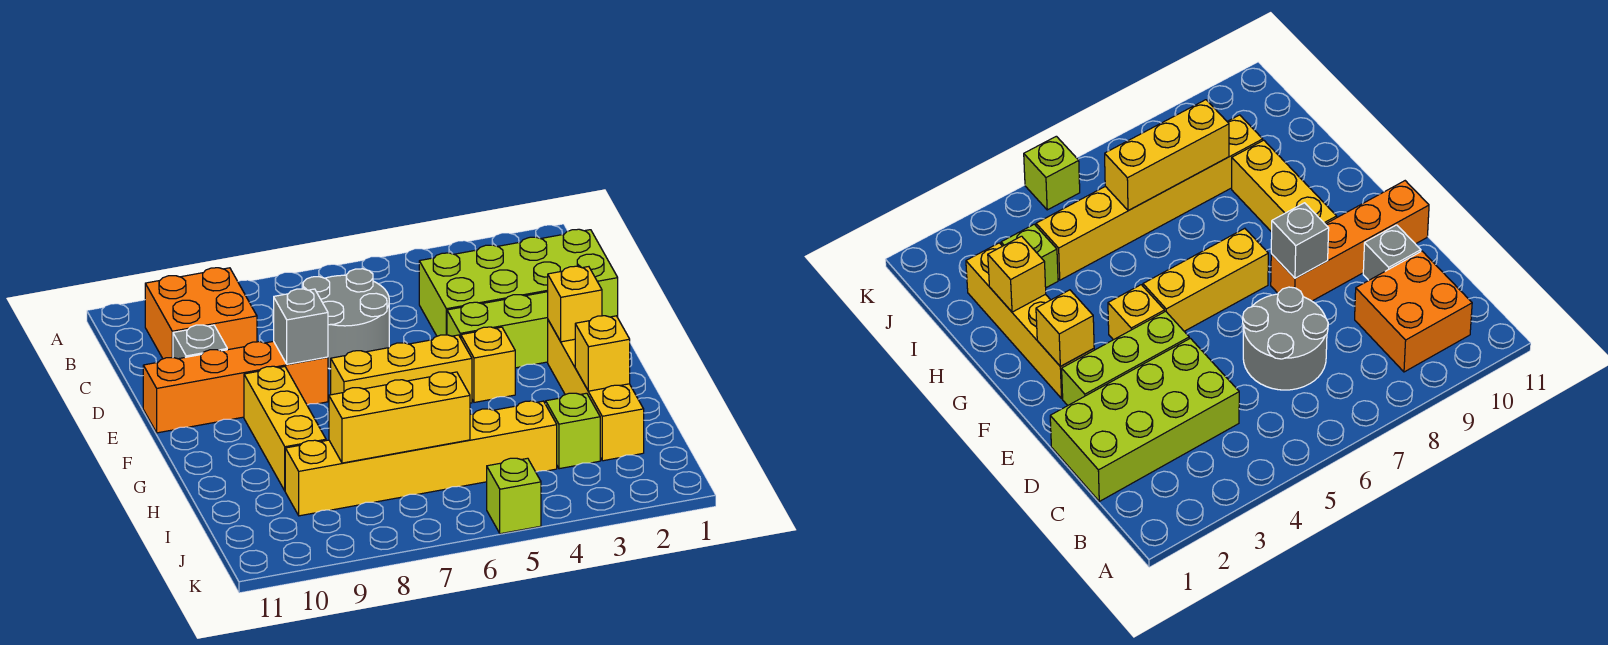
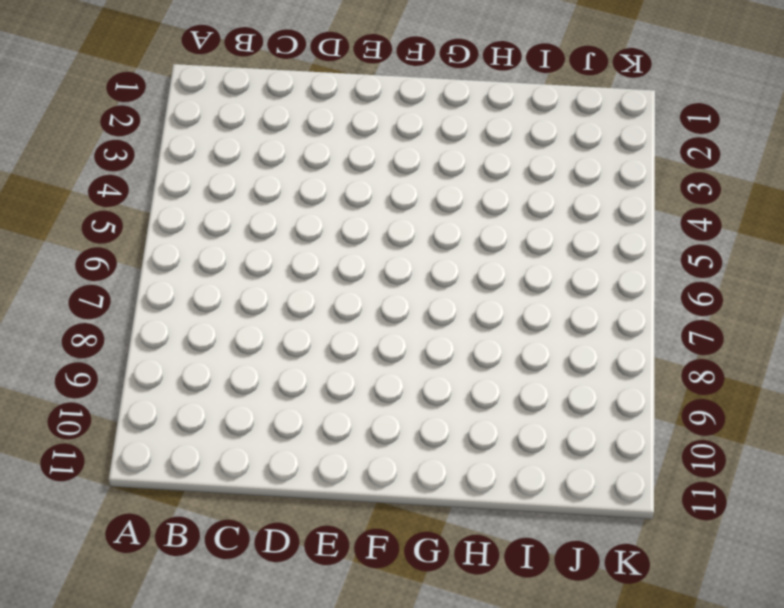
none -> orange 2x2 brick [145,268,257,359]
none -> lime 2x4 brick [419,229,618,336]
none -> grey 2x2 round brick [303,269,389,369]

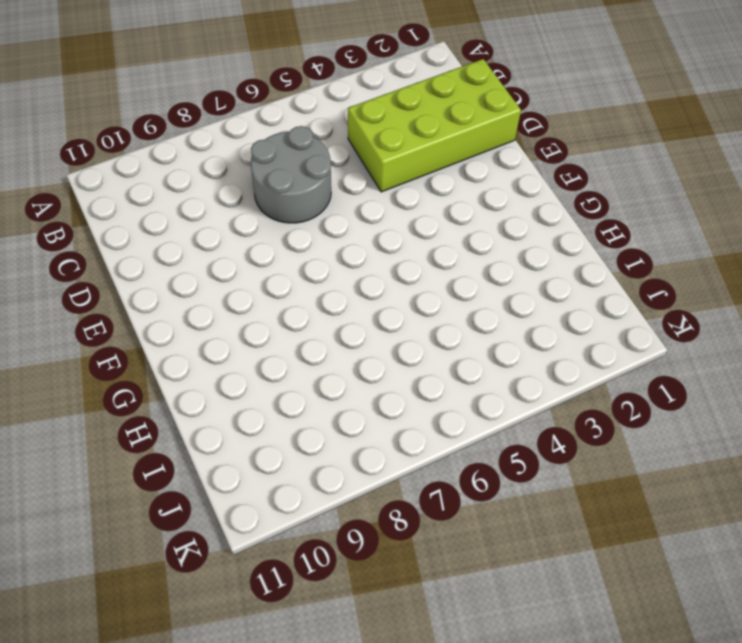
none -> orange 2x2 brick [145,268,257,359]
none -> grey 1x1 brick [173,325,227,359]
none -> lime 1x3 brick [447,292,548,368]

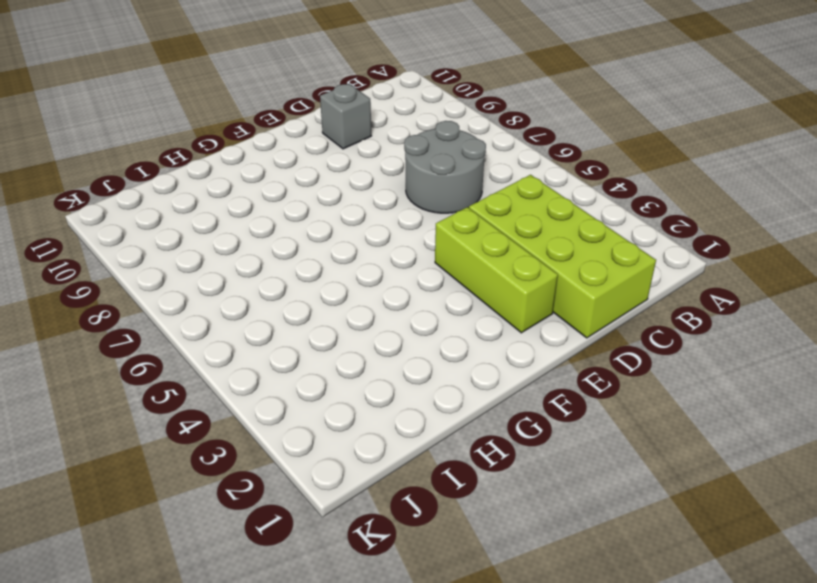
none -> orange 2x2 brick [145,268,257,359]
none -> orange 1x4 brick [143,341,328,433]
none -> yellow 1x4 brick [548,320,644,461]

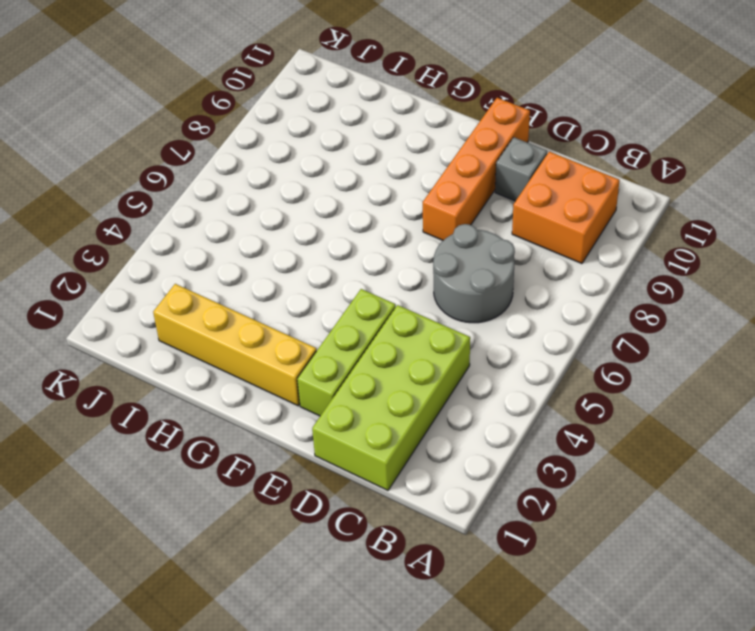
none -> yellow 1x1 brick [461,327,515,402]
none -> yellow 1x3 brick [331,335,472,403]
none -> yellow 1x3 brick [244,366,326,490]

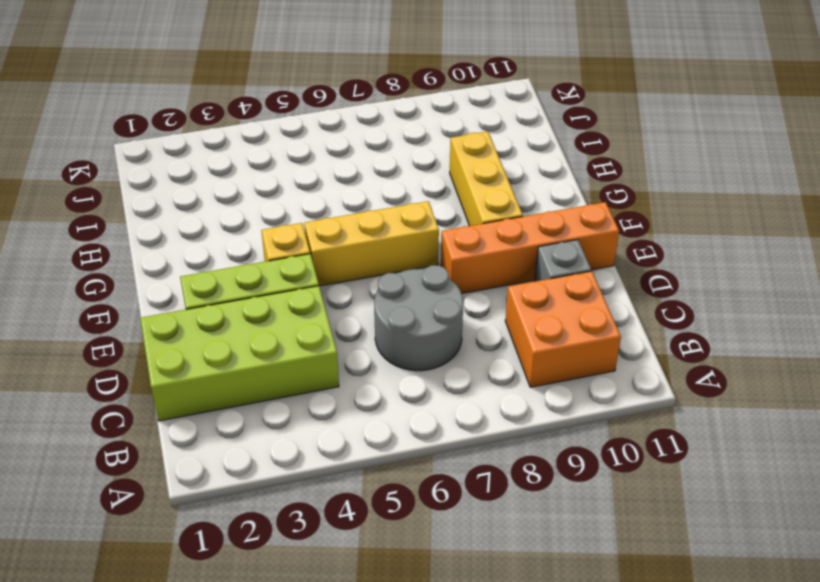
none -> yellow 1x4 brick [548,320,644,461]
none -> lime 1x1 brick [546,393,600,469]
none -> yellow 1x6 brick [285,401,557,516]

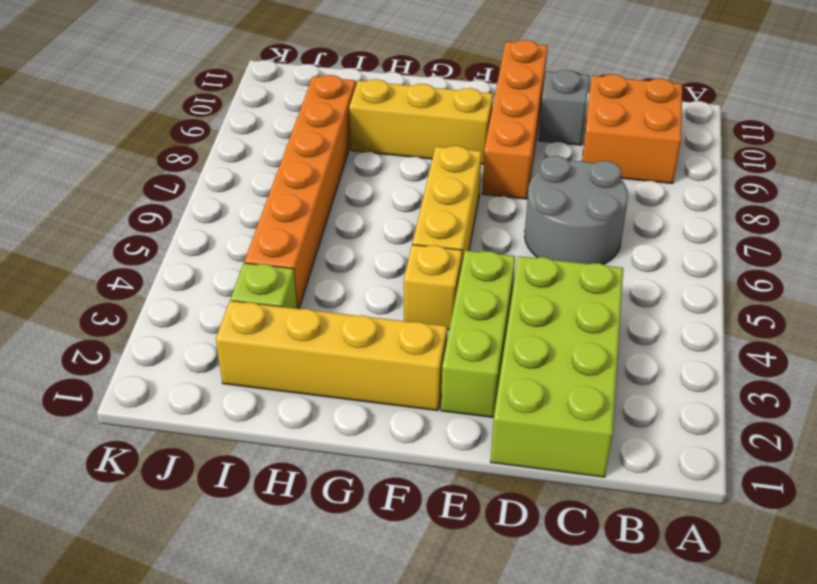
orange 1x6 brick [244,75,356,309] -> yellow 1x6 brick [285,401,557,516]
none -> lime 1x1 brick [487,458,541,534]
none -> grey 1x1 brick [274,289,328,364]
none -> yellow 1x1 brick [548,266,602,342]

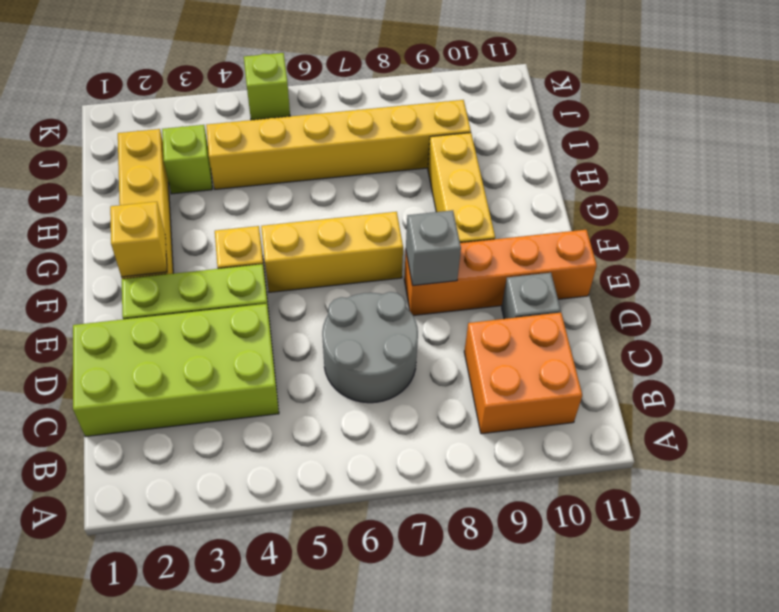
none -> yellow 1x1 brick [575,316,630,391]
none -> yellow 1x3 brick [329,372,470,463]

